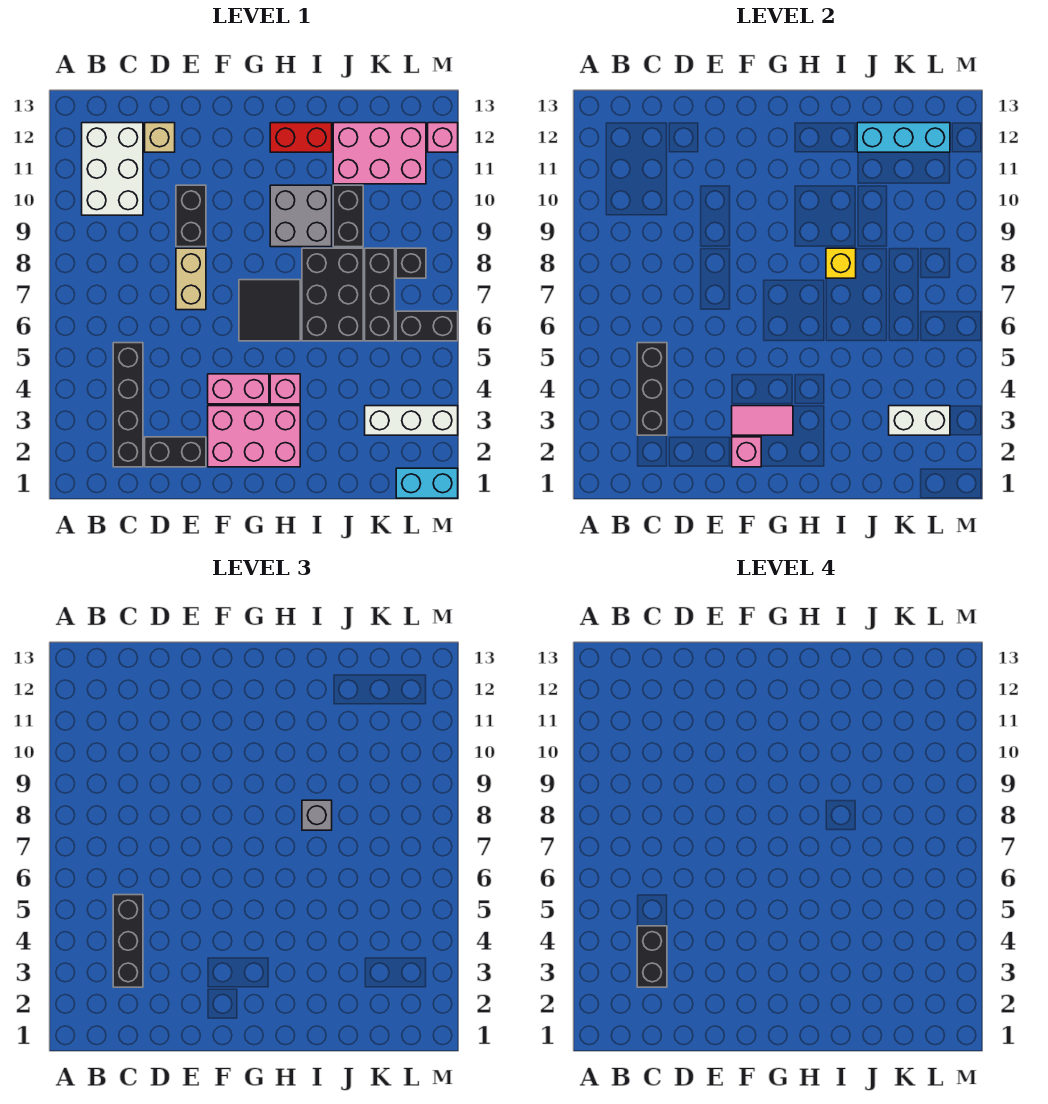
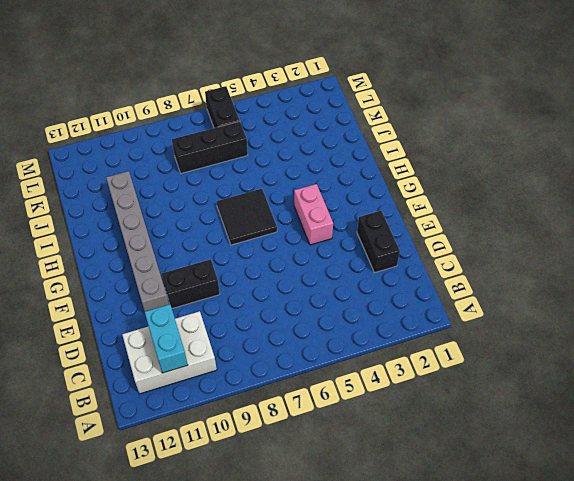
cyan 1x2 brick [145,304,188,373] -> cyan 1x2 brick moved to [396,468,458,498]
grey 1x6 brick [106,171,169,311] -> pink 2x3 brick [333,123,426,184]
none -> black 1x4 brick [113,343,143,467]
none -> tan 1x1 brick [145,123,175,152]
none -> tan 1x2 brick [176,248,206,310]
none -> pink 2x3 brick [208,406,300,467]

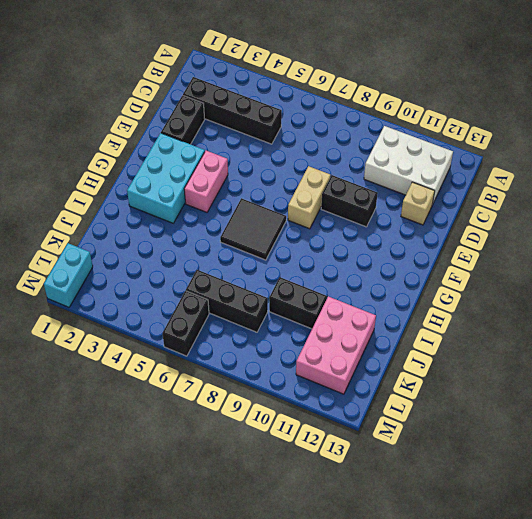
tan 1x2 brick [288,166,330,229] -> tan 1x2 brick turned to [176,248,206,310]
cyan 2x3 brick [127,133,205,223] -> pink 2x3 brick [208,406,300,467]
none -> pink 1x1 brick [270,374,300,404]
none -> grey 2x2 brick [270,185,332,247]
none -> red 1x2 brick [270,123,332,152]
none -> black 2x3 brick [302,248,363,341]

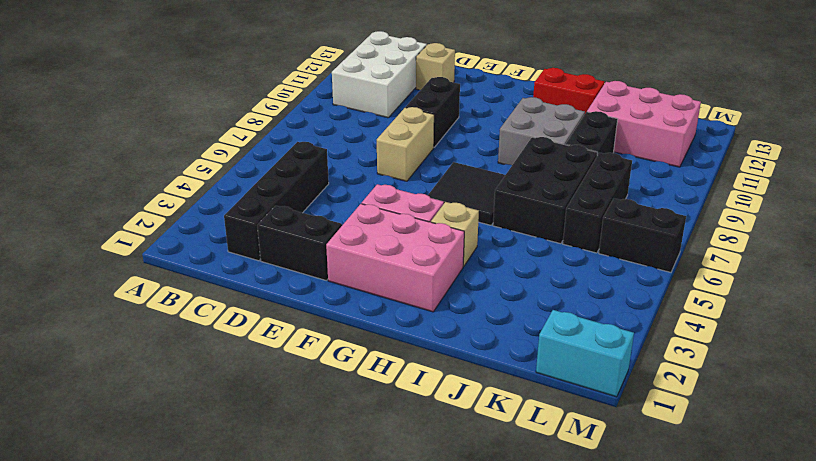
tan 1x1 brick [431,202,479,267] -> pink 1x1 brick [270,374,300,404]
none -> white 1x3 brick [365,406,458,435]
none -> black 1x1 brick [396,248,426,278]
none -> pink 1x1 brick [428,123,458,152]
none -> black 1x3 brick [637,343,667,435]

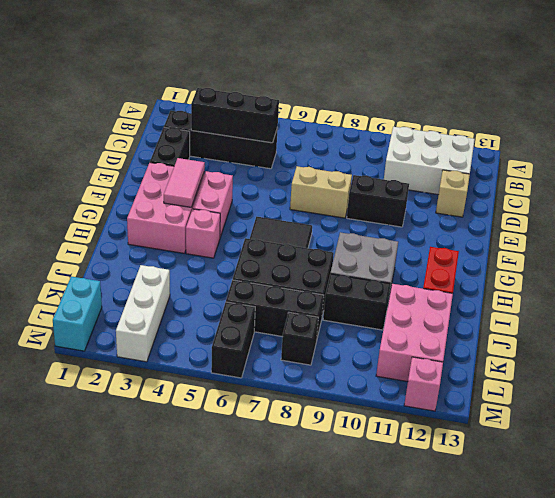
none -> pink 1x1 brick [732,437,761,467]
none -> yellow 1x1 brick [826,248,856,278]
none -> cyan 1x3 brick [857,123,950,152]
none -> white 1x2 brick [889,406,950,435]

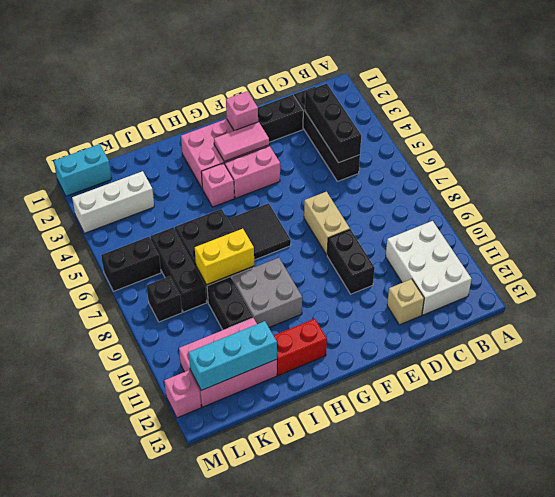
yellow 1x2 brick [195,229,254,285] -> yellow 1x1 brick [826,248,856,278]
none -> white 1x2 brick [889,406,950,435]
none -> black 1x3 brick [113,895,143,987]
none -> grey 1x1 brick [302,800,332,830]
none -> black 1x2 brick [637,926,667,987]

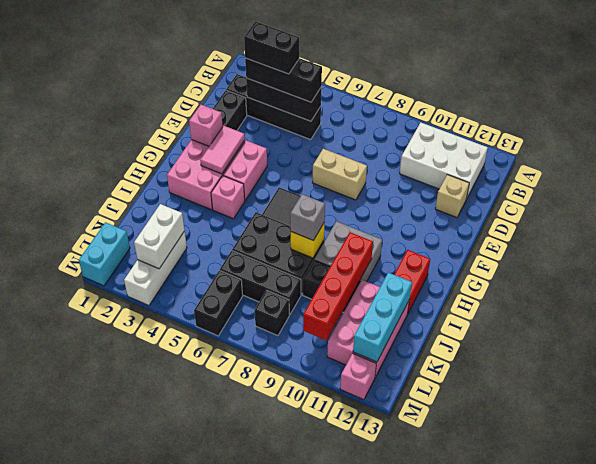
red 1x4 brick [303,232,373,340] -> none
none -> black 1x2 brick [176,185,206,247]

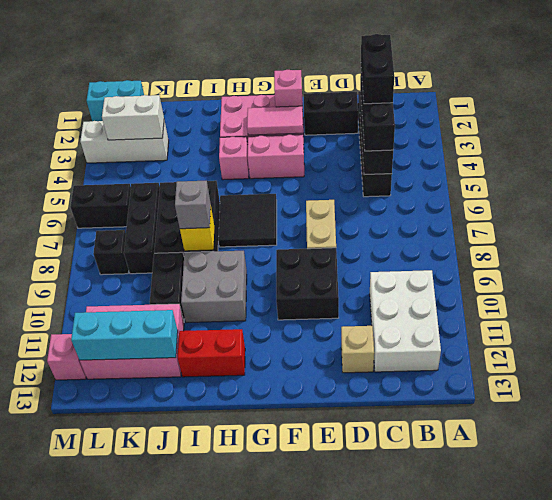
black 2x2 brick [276,248,339,320] -> black 1x2 brick [176,185,206,247]

